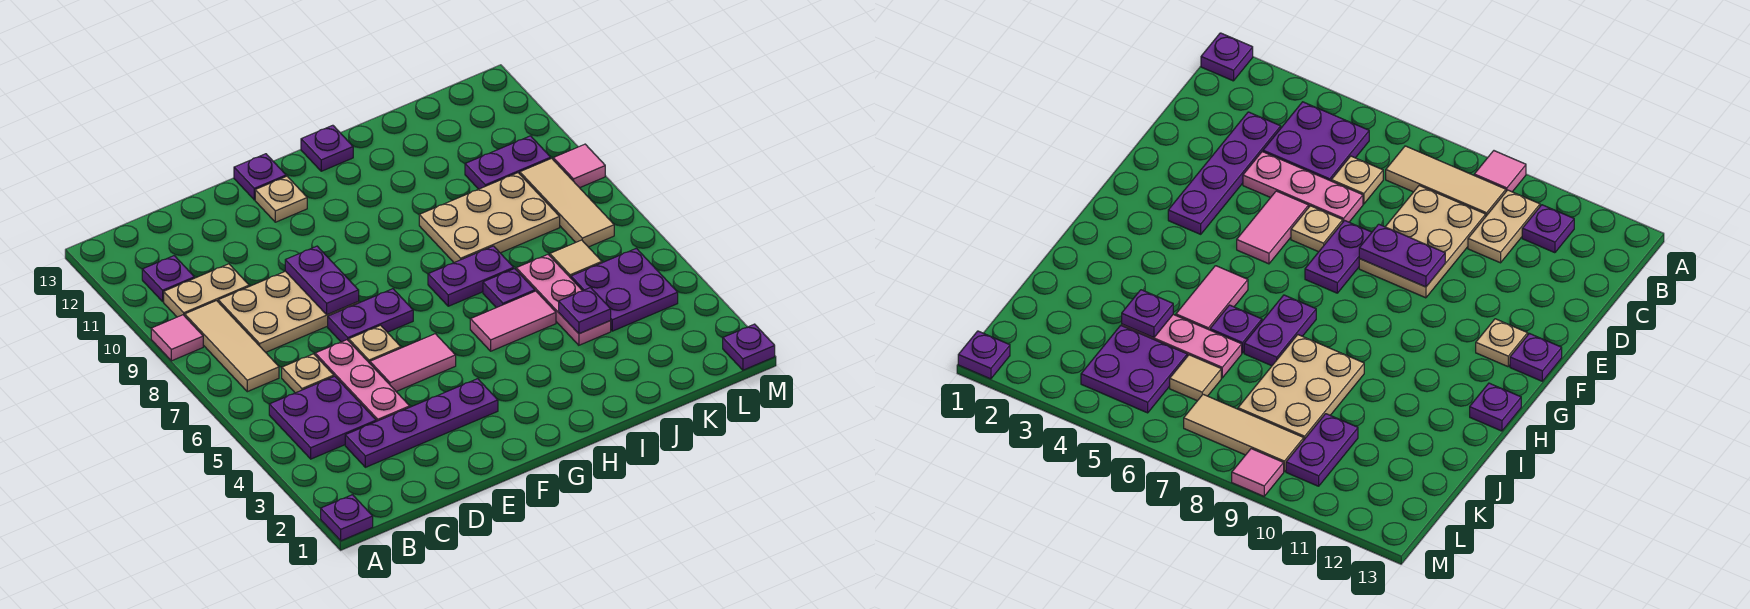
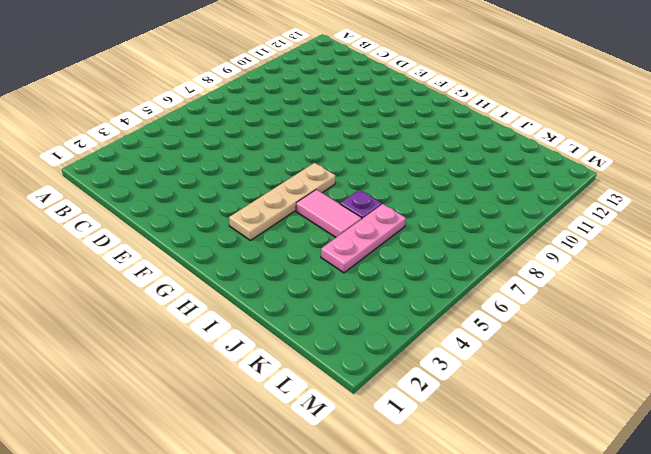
tan 1x4 plate [229,163,336,240] -> none
none -> purple 1x1 plate [321,495,373,541]
none -> pink 1x1 tile [151,315,203,361]
none -> purple 2x2 plate [269,376,376,459]

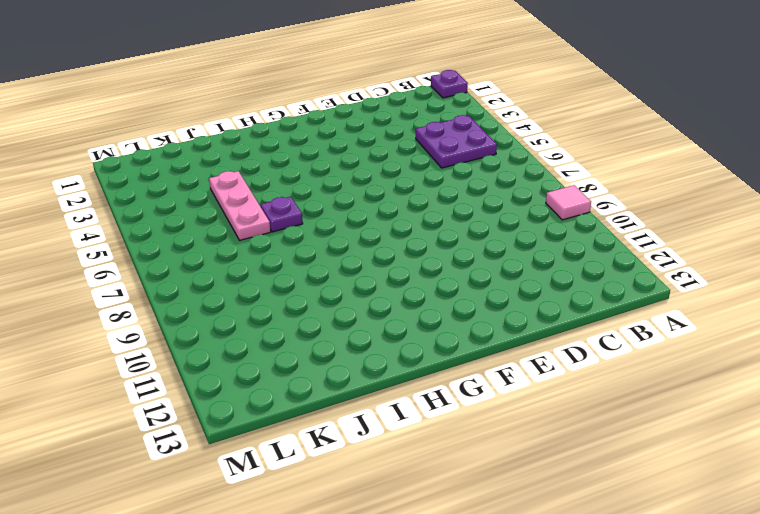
none -> tan 1x3 tile [185,301,279,392]
none -> tan 1x2 plate [164,264,249,317]
none -> purple 1x1 plate [142,256,194,301]

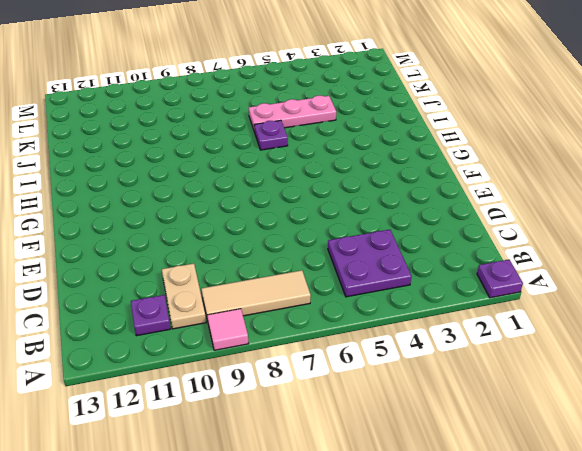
none -> purple 1x4 plate [345,379,498,467]
none -> tan 1x1 plate [282,354,334,393]
none -> tan 2x3 plate [218,271,359,352]

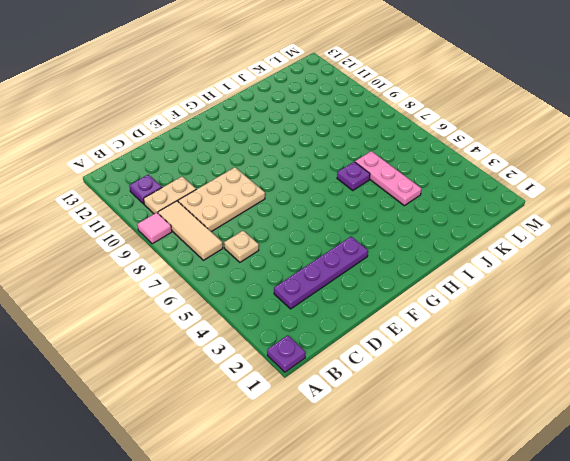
none -> purple 2x2 plate [269,376,376,459]
none -> pink 1x3 plate [315,340,410,421]
none -> pink 1x2 tile [370,334,456,391]

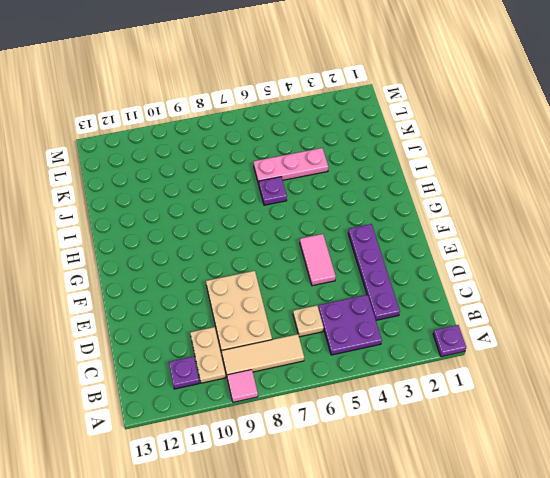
none -> pink 1x3 plate [315,340,410,421]
none -> tan 1x1 plate [349,325,401,363]
none -> purple 1x2 plate [328,289,413,342]

